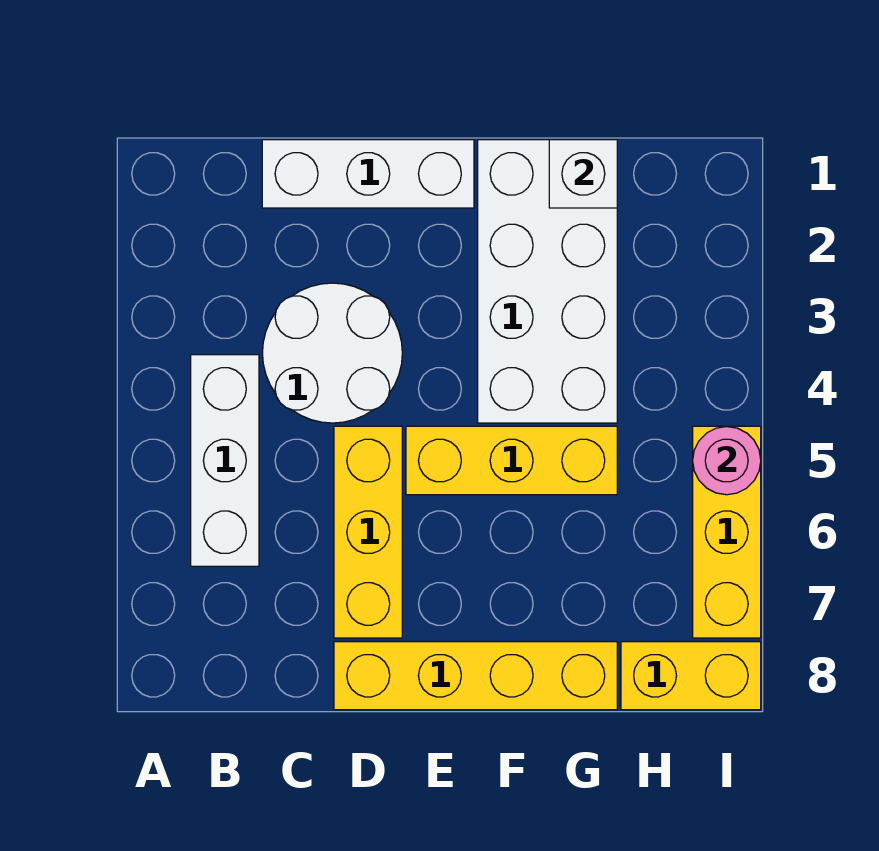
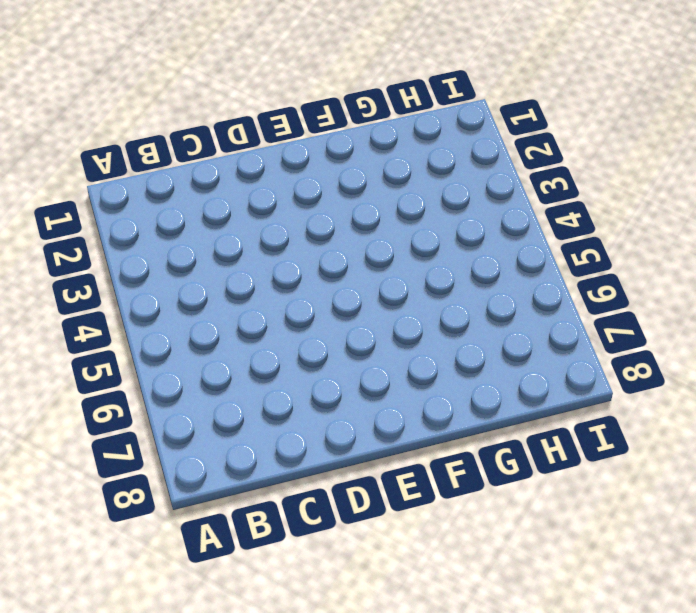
none -> white 1x3 brick [191,355,259,566]
none -> white 1x3 brick [262,140,474,208]

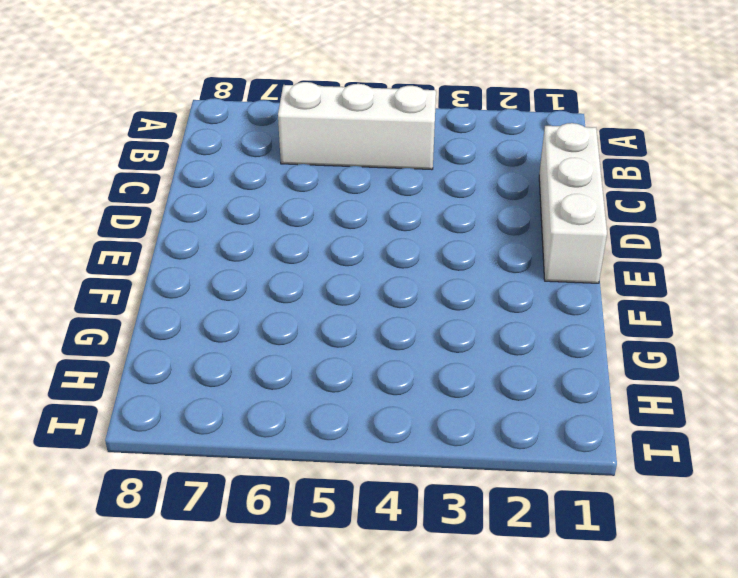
none -> white 2x2 round brick [262,283,402,423]
none -> yellow 1x3 brick [334,426,402,638]

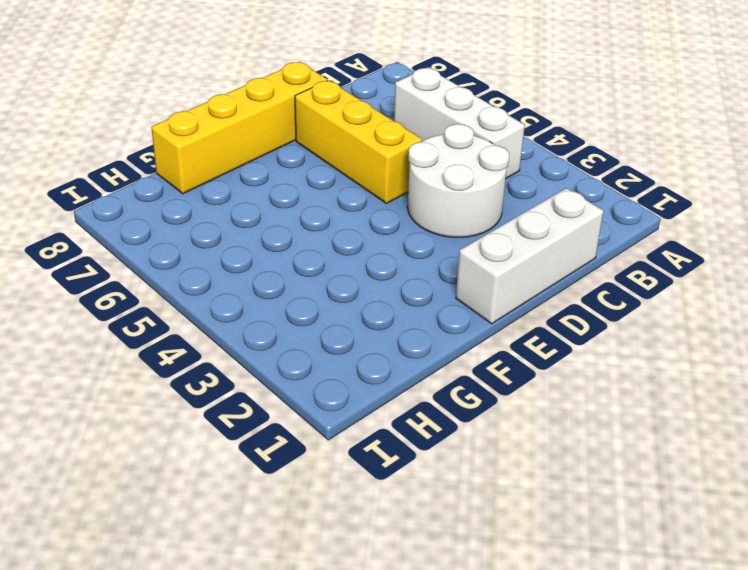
none -> yellow 1x3 brick [406,426,617,495]
none -> white 2x4 brick [478,140,617,423]

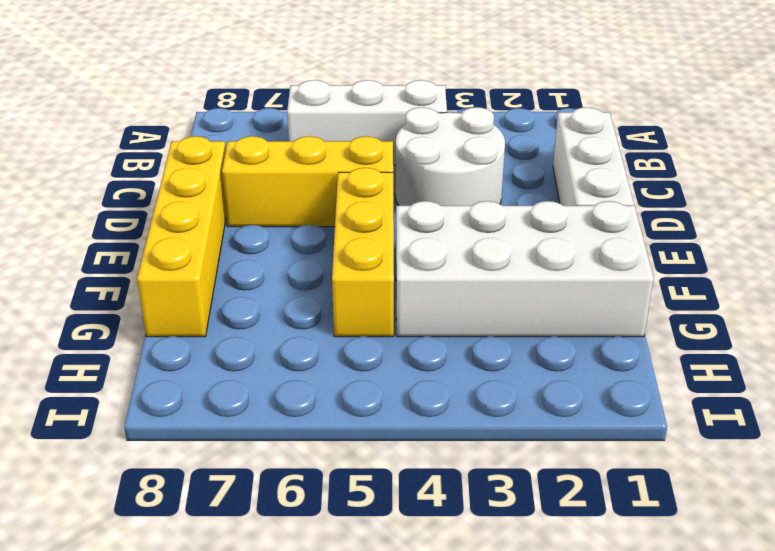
none -> yellow 1x2 brick [621,642,761,710]
none -> yellow 1x3 brick [693,426,761,638]

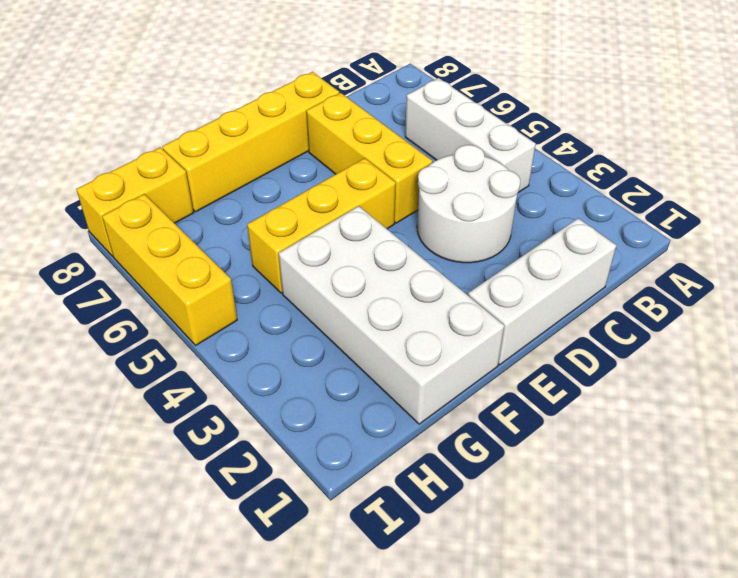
none -> white 1x1 brick [549,140,617,208]
none -> pink 1x1 round brick [693,427,761,495]

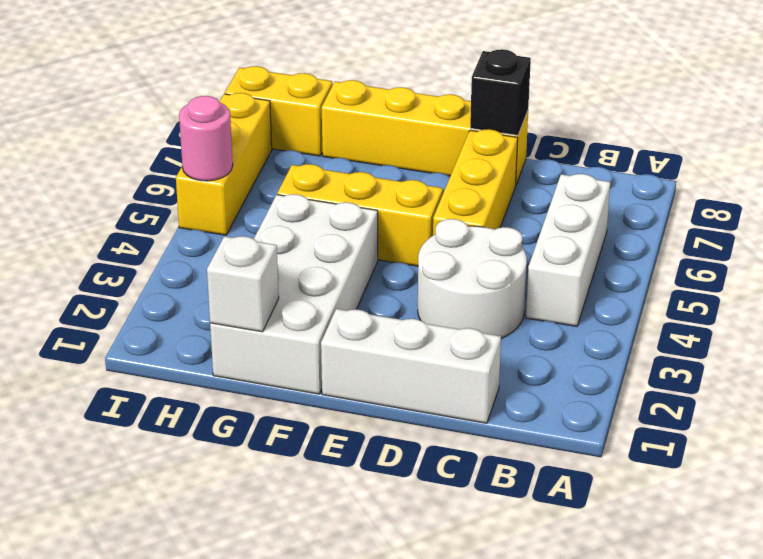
black 1x1 brick [470,49,531,135] -> none

